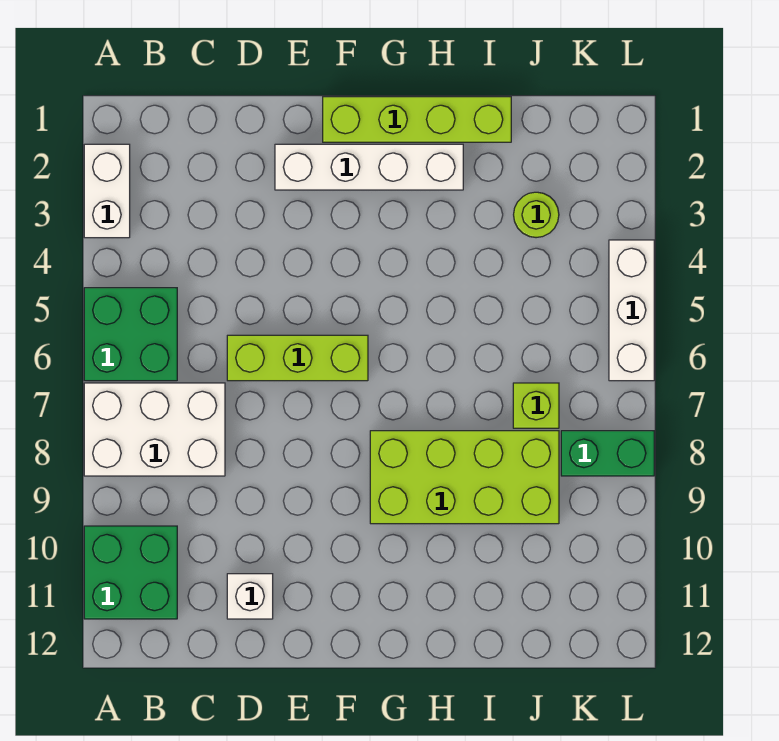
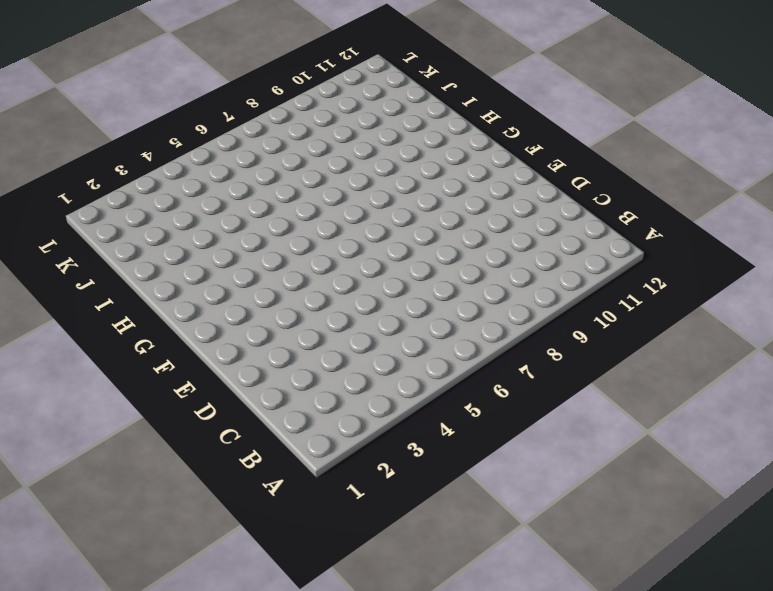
none -> white 1x2 brick [84,144,130,238]
none -> green 2x2 brick [84,288,177,381]
none -> white 2x3 brick [84,383,225,476]

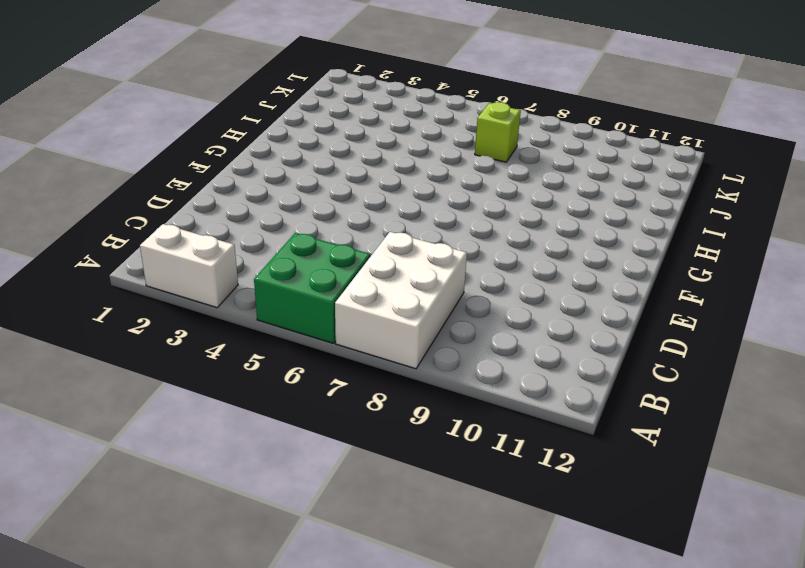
none -> green 2x2 brick [84,526,177,619]
none -> lime 1x3 brick [227,335,368,381]
none -> white 1x1 brick [227,574,273,619]

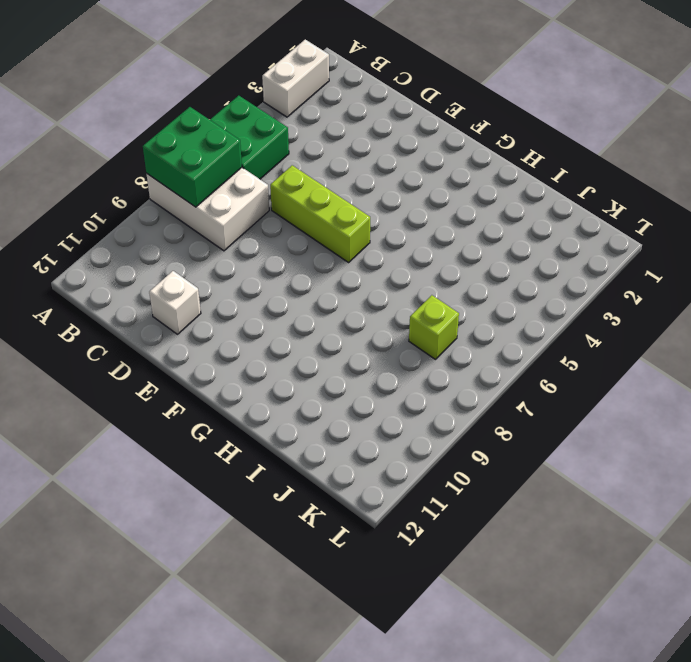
green 2x2 brick [143,107,242,207] -> green 2x2 brick moved to [84,526,177,619]
none -> white 1x4 brick [275,144,463,190]
none -> lime 1x4 brick [323,97,511,142]
none -> lime 2x4 brick [370,431,559,524]

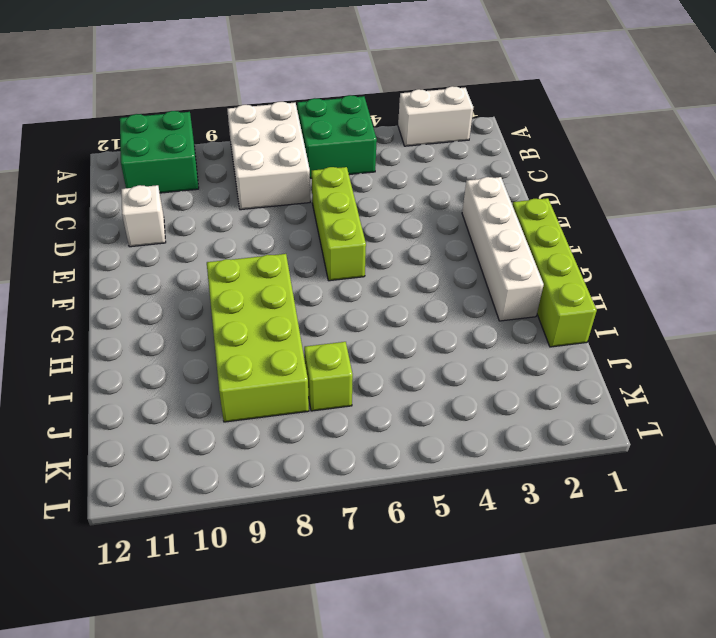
none -> lime 1x1 round brick [514,192,559,238]
none -> green 1x2 brick [561,431,654,476]
none -> white 1x3 brick [609,240,654,381]

